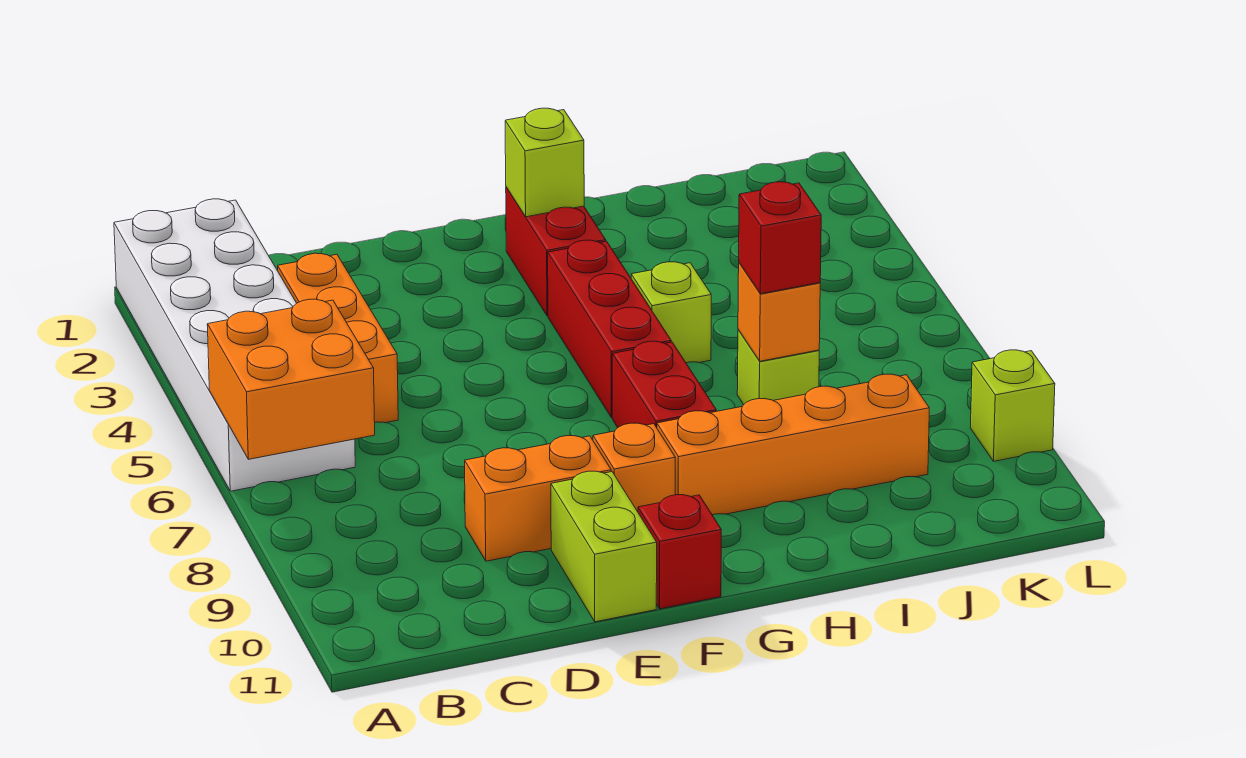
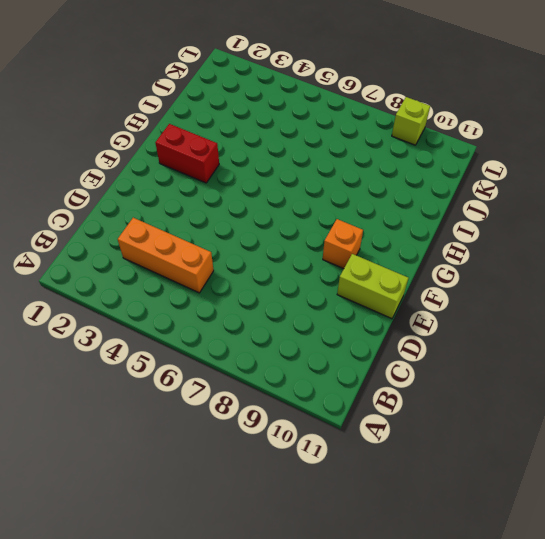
none -> white 2x6 brick [114,199,355,491]
none -> orange 1x2 brick [465,436,611,561]
none -> red 1x1 brick [638,495,721,609]

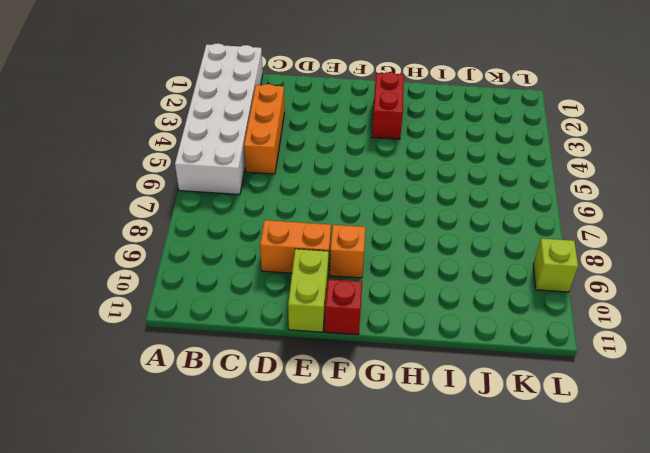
none -> red 1x3 brick [548,240,671,418]
none -> red 1x2 brick [612,341,716,428]
none -> orange 1x4 brick [657,374,929,515]

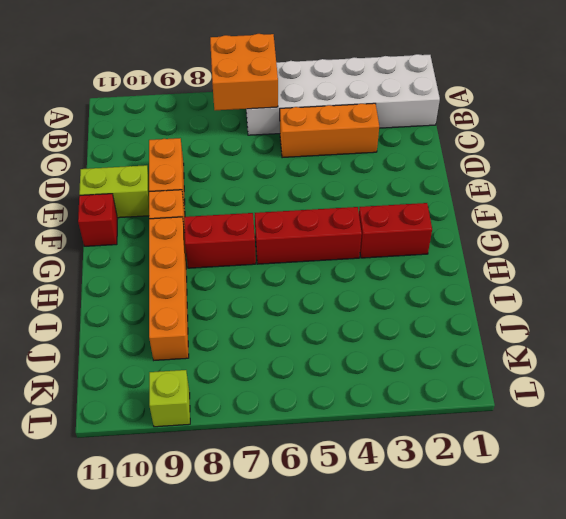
none -> lime 1x1 brick [631,262,711,363]
none -> lime 1x1 brick [737,330,819,405]
none -> lime 1x1 brick [505,108,584,217]

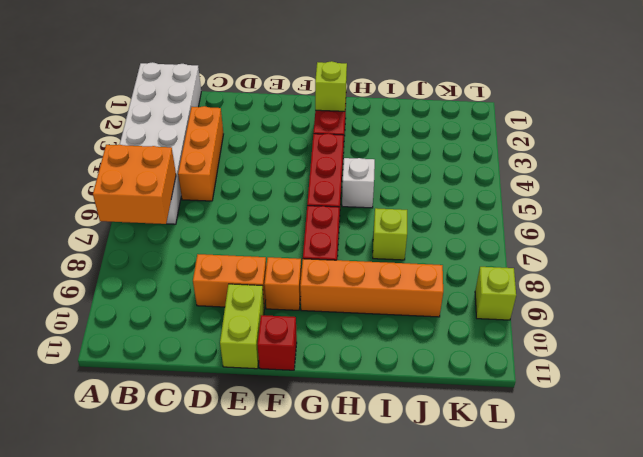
white 1x1 brick [342,158,375,208] -> lime 1x1 brick [631,262,711,363]
none -> orange 1x1 brick [738,263,820,361]
none -> red 1x1 brick [739,182,821,294]

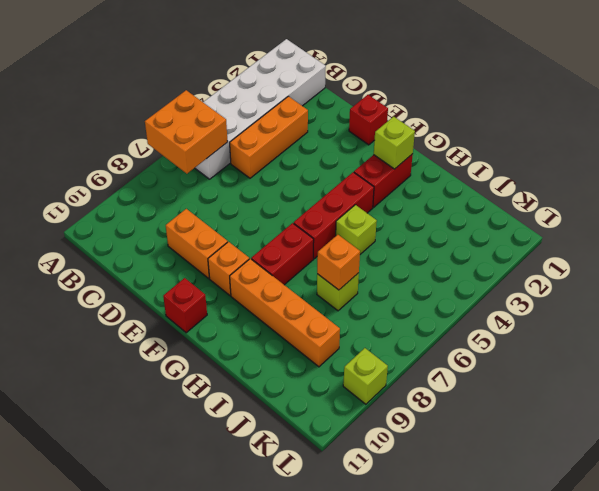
red 1x1 brick [349,95,388,145] -> red 1x1 brick moved to [739,182,821,294]
none -> lime 1x2 brick [551,471,657,622]

